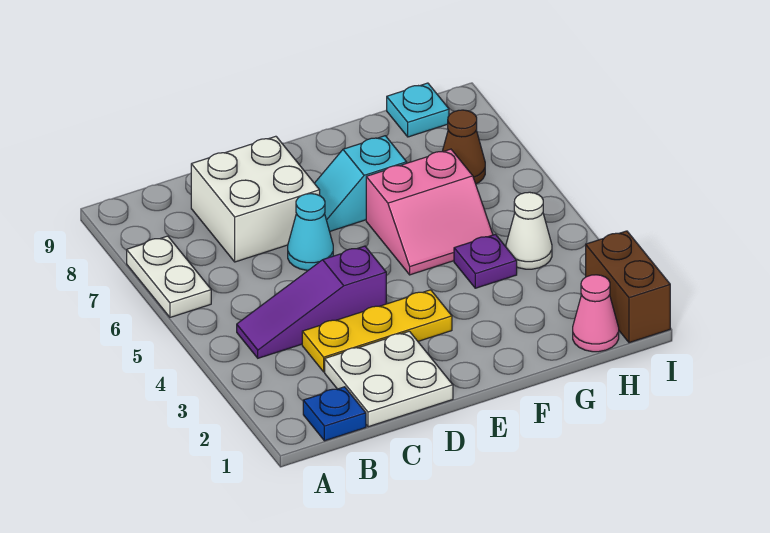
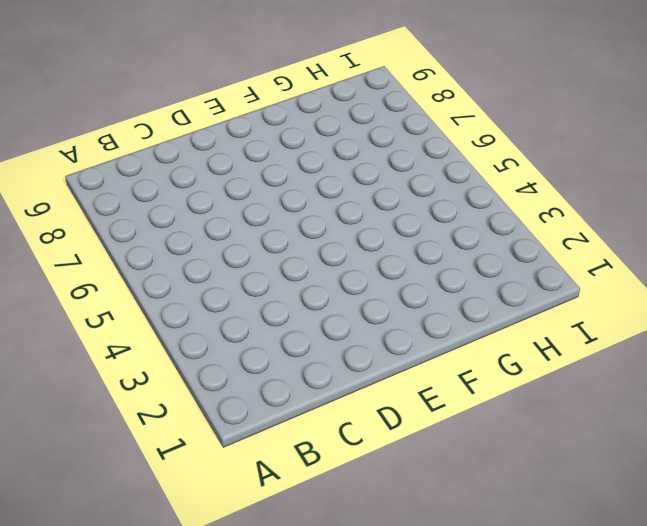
none -> white 1x2 plate [127,236,211,317]
none -> blue 1x1 plate [303,387,366,441]
none -> purple 1x3 slope [237,246,386,358]

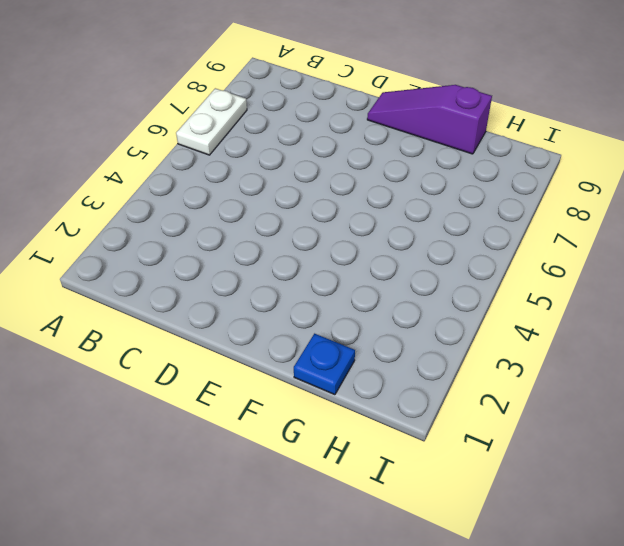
purple 1x3 slope [367,85,492,154] -> purple 1x3 slope moved to [237,246,386,358]
blue 1x1 plate [294,334,355,395] -> blue 1x1 plate moved to [303,387,366,441]
none -> white 2x2 plate [325,331,453,427]
none -> yellow 1x3 plate [302,290,452,372]
none -> white 2x2 brick [191,136,320,262]

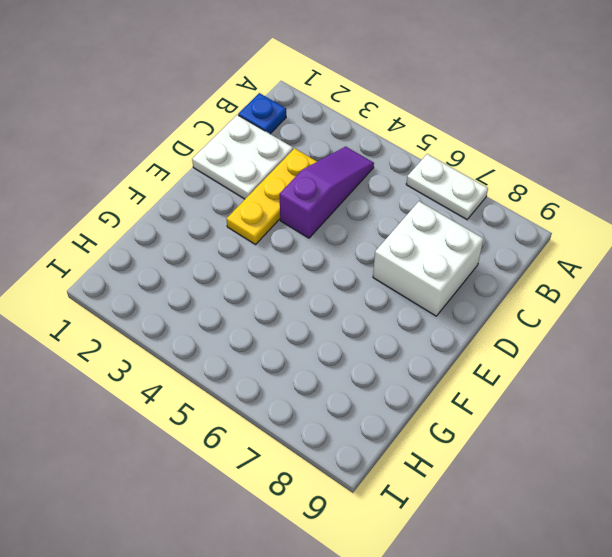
none -> cyan 1x1 cone [288,194,333,270]
none -> cyan 1x2 slope [314,136,407,231]
none -> pink 2x2 slope [366,149,493,275]

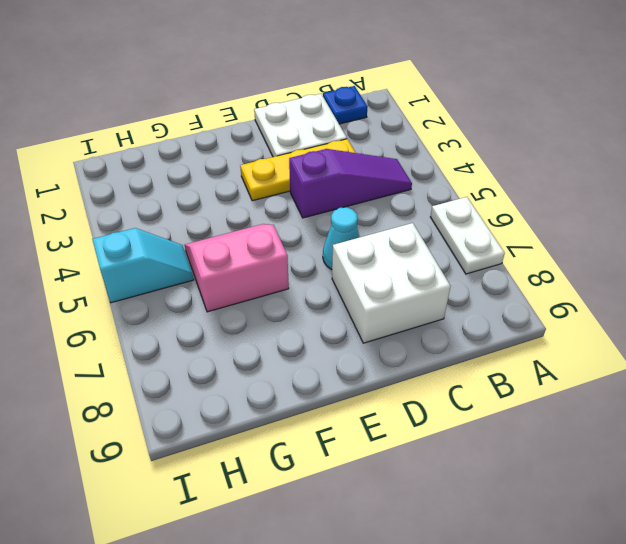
cyan 1x2 slope [92,228,194,303] -> cyan 1x2 slope moved to [314,136,407,231]
none -> purple 1x1 plate [454,234,517,288]
none -> pink 1x1 cone [573,275,619,352]
none -> white 1x1 cone [506,192,552,269]

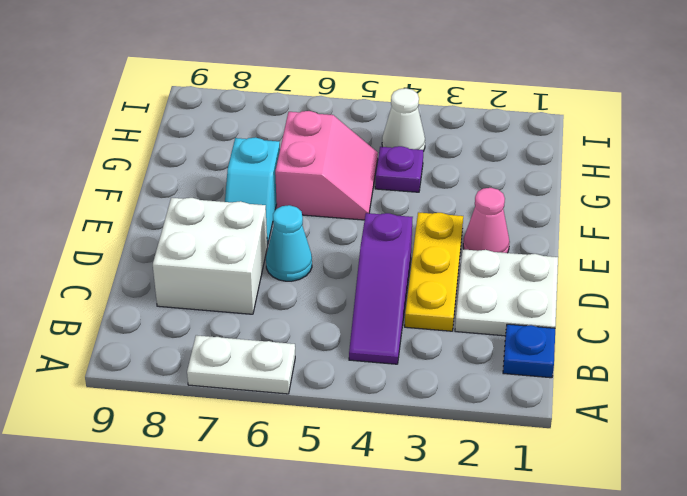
pink 1x1 cone [463,188,510,253] -> pink 1x1 cone moved to [573,275,619,352]
none -> brown 1x1 cone [442,110,485,184]
none -> cyan 1x1 plate [387,83,449,137]
none -> brown 1x2 brick [586,231,670,343]

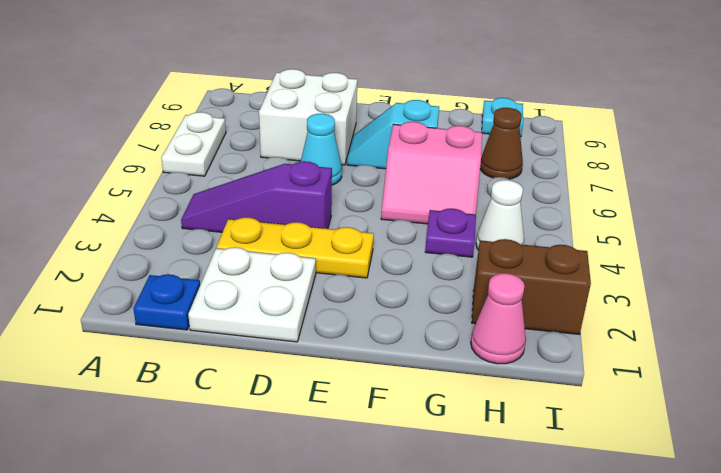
brown 1x2 brick [472,239,591,334] -> brown 1x2 brick turned to [586,231,670,343]

